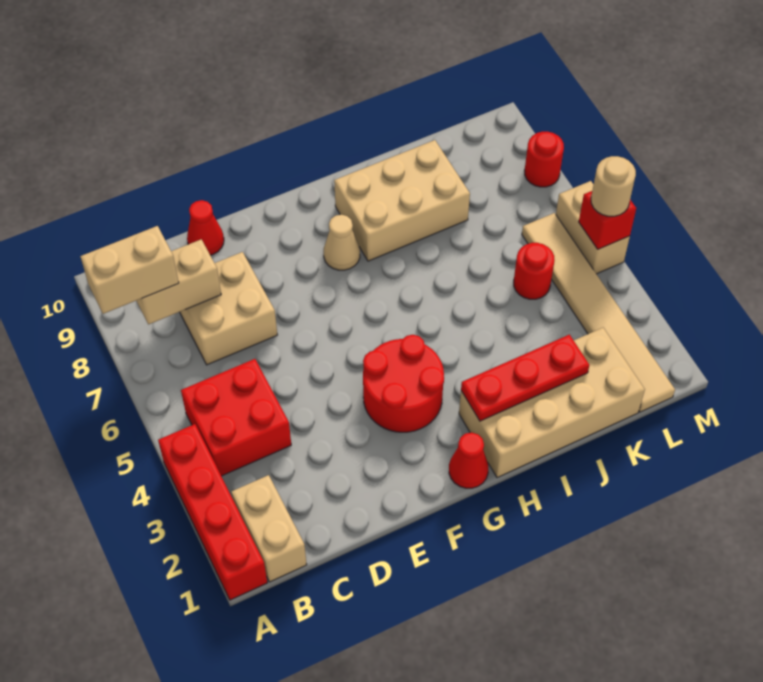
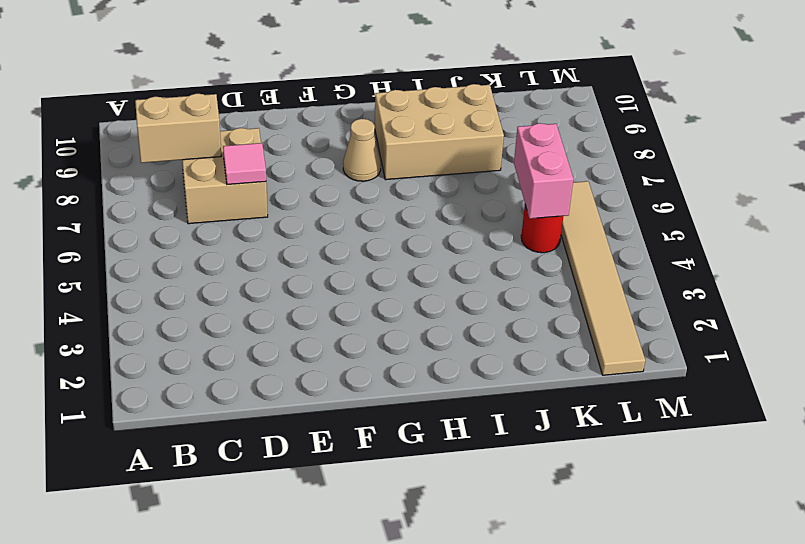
pink 1x1 tile [223,143,266,184] -> none
pink 1x2 brick [514,123,573,219] -> none
none -> red 1x4 brick [158,424,267,600]
none -> tan 1x2 brick [231,475,307,582]
none -> red 2x2 brick [181,359,291,476]

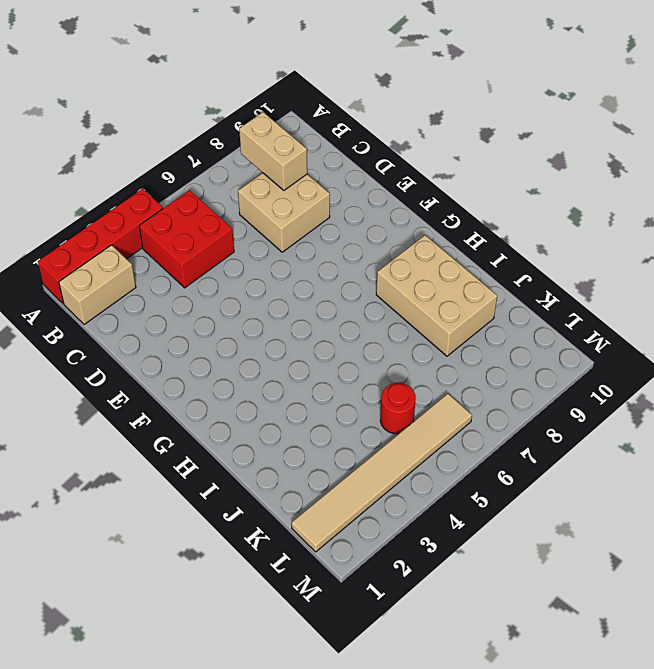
none -> red 1x1 cone [187,200,224,255]
none -> red 2x2 round brick [363,335,444,432]
none -> red 1x1 cone [449,433,488,488]

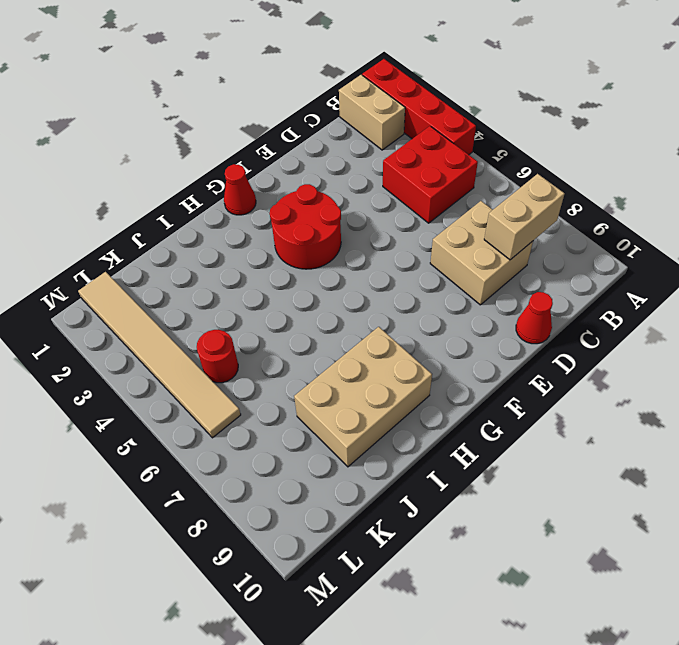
none -> tan 1x1 cone [324,215,360,270]
none -> tan 2x4 brick [459,328,645,478]
none -> tan 1x2 brick [556,181,630,274]

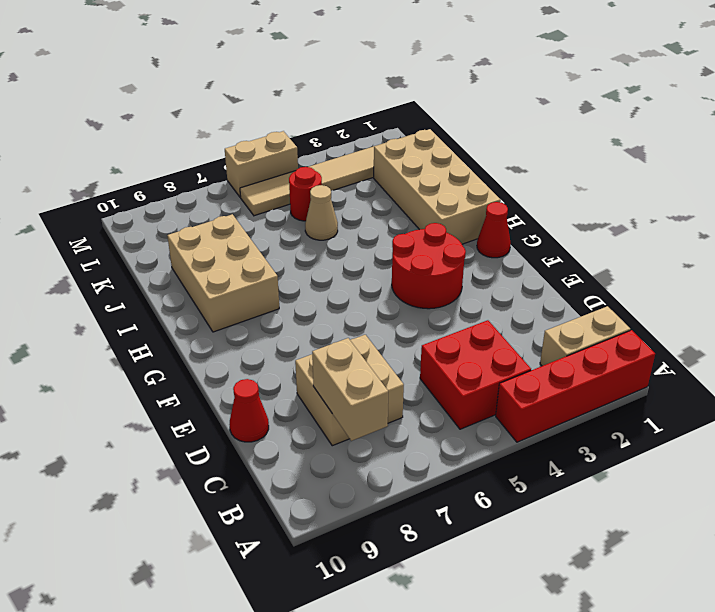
tan 1x1 cone [305,185,338,240] -> tan 1x1 cone moved to [324,215,360,270]
none -> red 1x1 round brick [525,132,564,187]
none -> red 1x3 plate [461,335,589,421]
none -> red 1x1 brick [579,191,636,249]

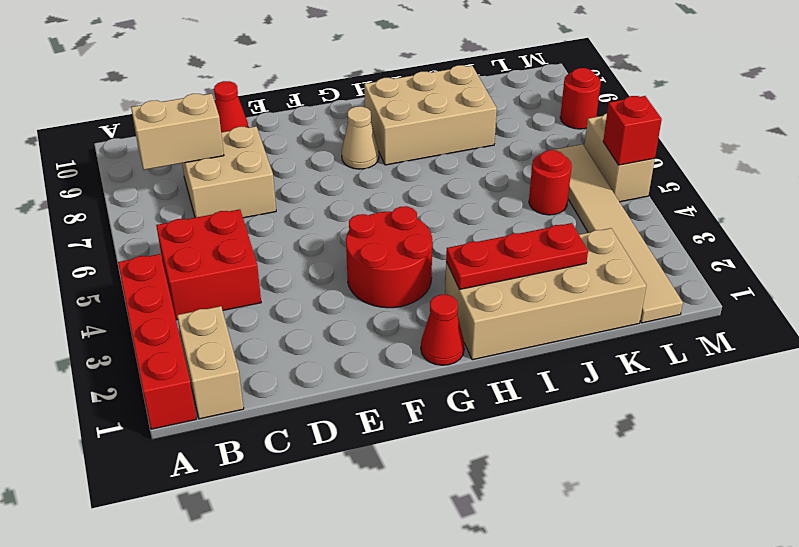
none -> tan 1x2 brick [80,226,179,314]
none -> tan 1x1 round brick [591,156,636,216]

